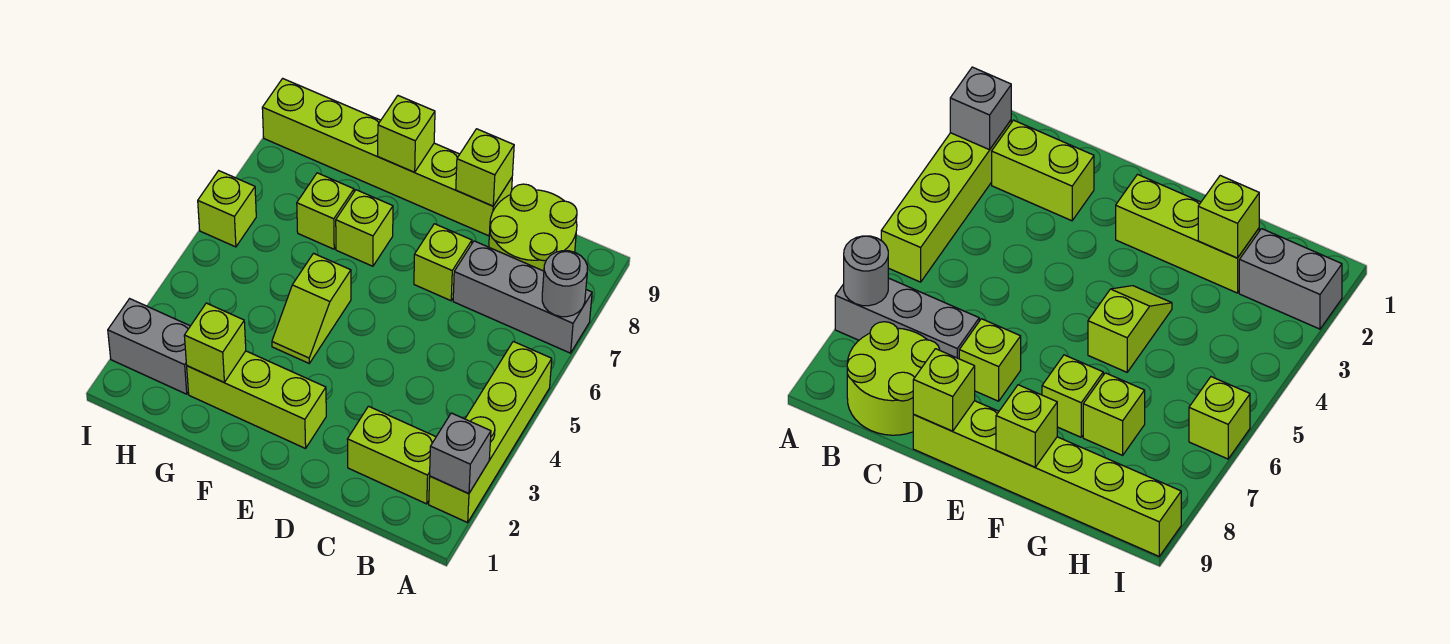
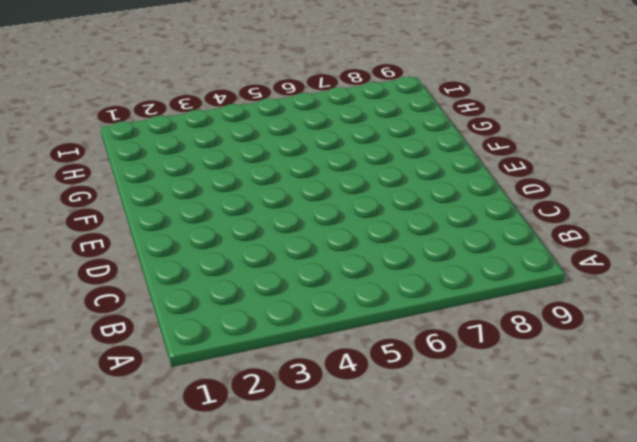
none -> lime 1x4 brick [429,341,552,523]
none -> grey 1x3 brick [453,241,592,353]
none -> lime 1x2 brick [347,406,436,504]

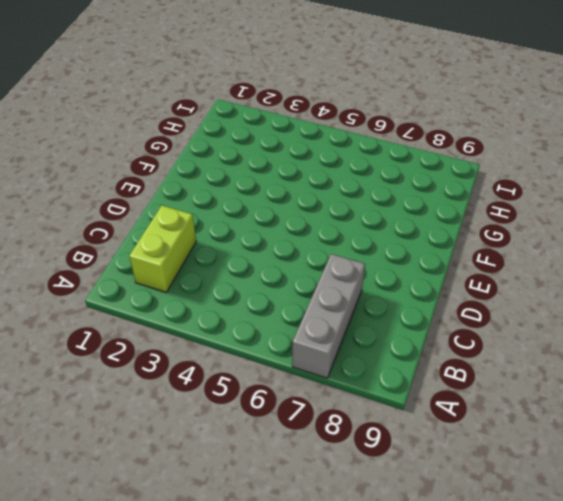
none -> lime 1x4 brick [429,341,552,523]
none -> lime 2x2 round brick [489,184,577,271]
none -> lime 1x1 brick [414,224,472,301]

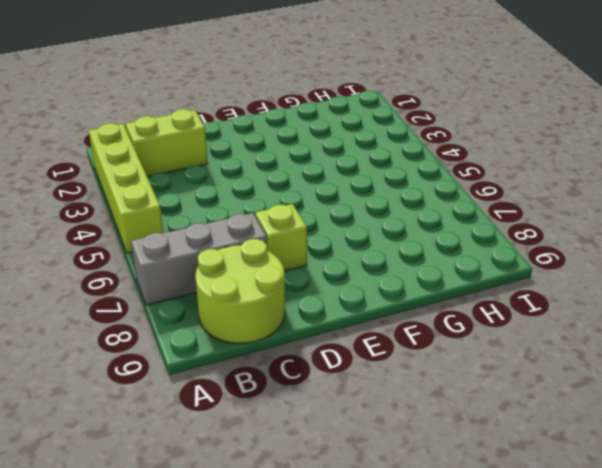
none -> lime 1x6 brick [262,78,512,236]
none -> lime 1x3 brick [187,351,326,449]
none -> lime 1x2 slope [272,253,351,363]

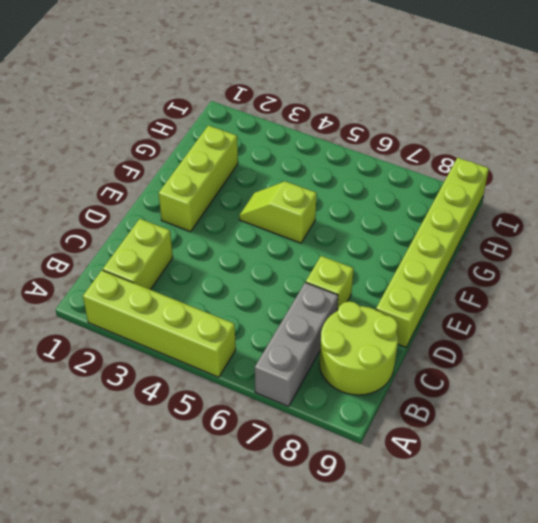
none -> lime 1x1 brick [336,190,393,266]
none -> lime 1x1 brick [297,173,354,249]
none -> grey 1x2 brick [108,299,190,394]

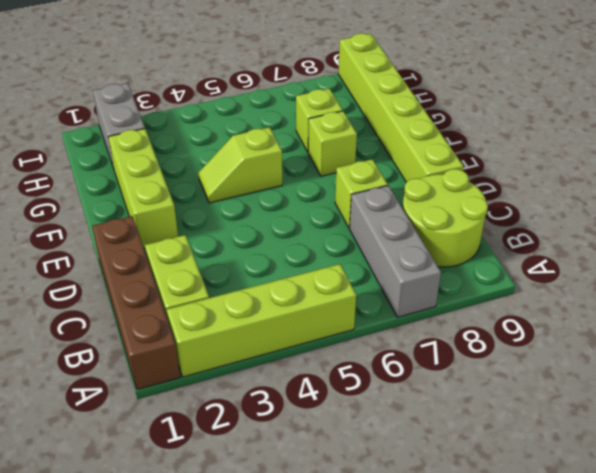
brown 1x4 brick [92,216,180,390] -> none
none -> lime 1x1 brick [198,171,256,247]
none -> grey 1x1 brick [430,413,491,494]
none -> grey 1x1 round brick [542,251,587,317]

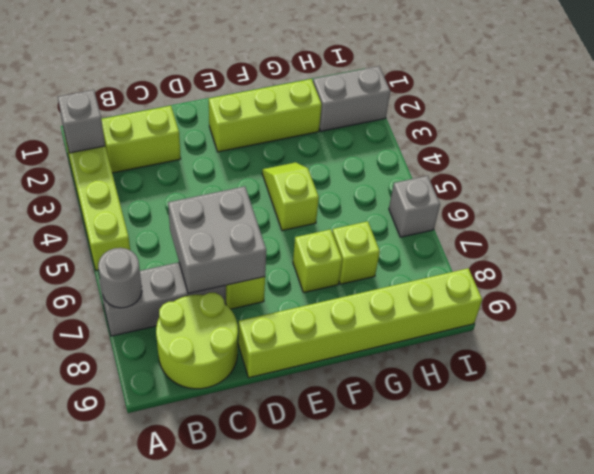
grey 2x2 brick [168,186,266,294] -> none
grey 1x1 brick [389,176,440,237] -> lime 1x1 brick [198,171,256,247]
none -> lime 1x1 brick [456,129,514,206]
none -> lime 1x1 brick [378,96,435,172]
none -> lime 1x1 brick [184,303,246,382]

